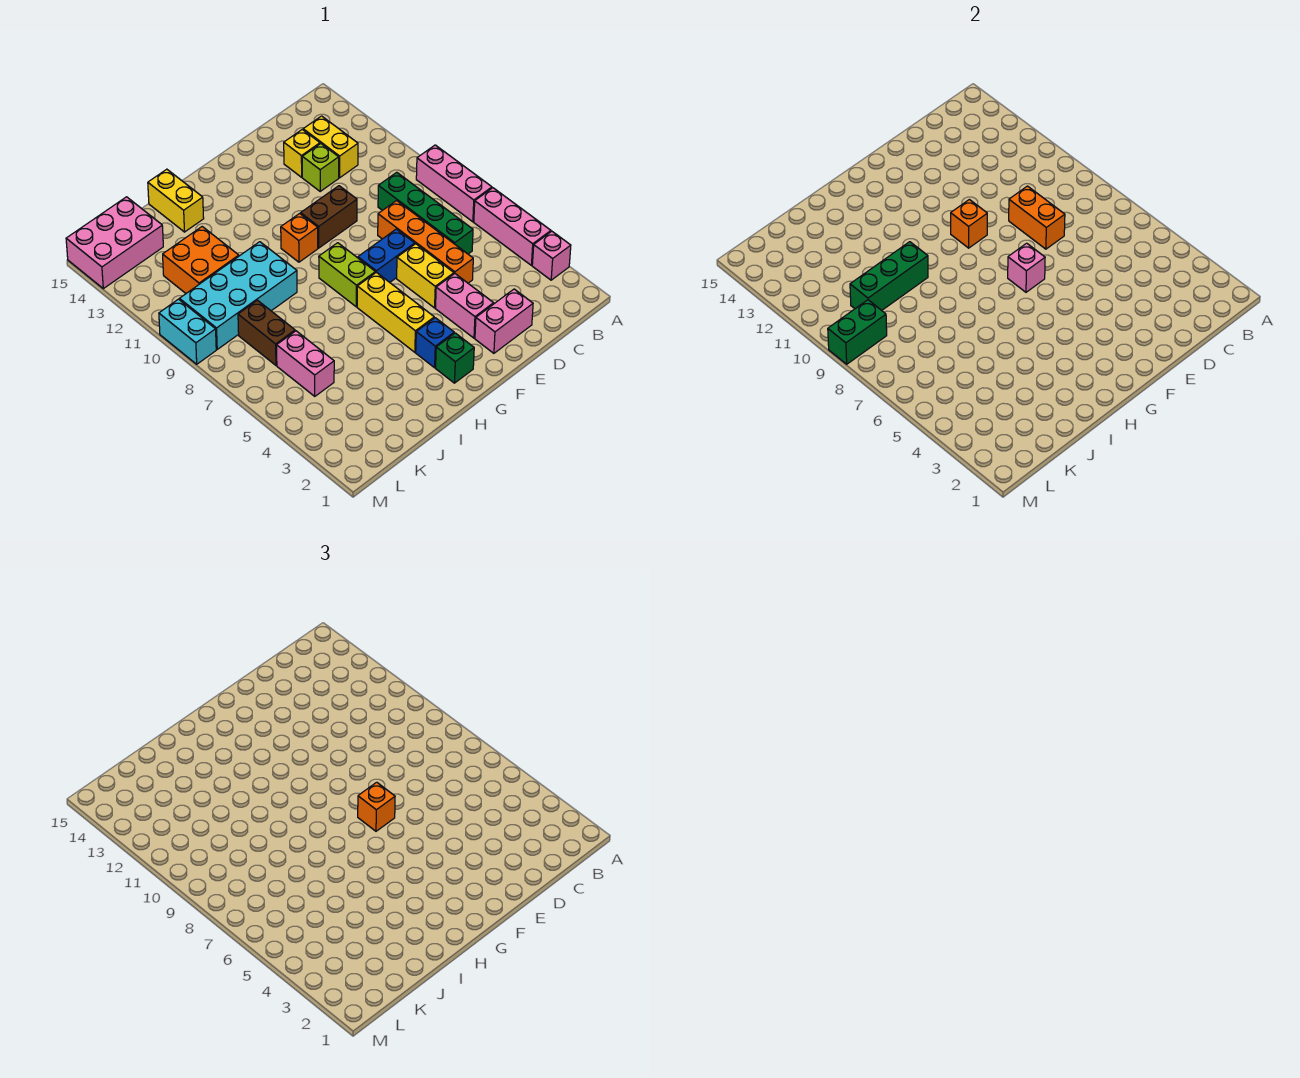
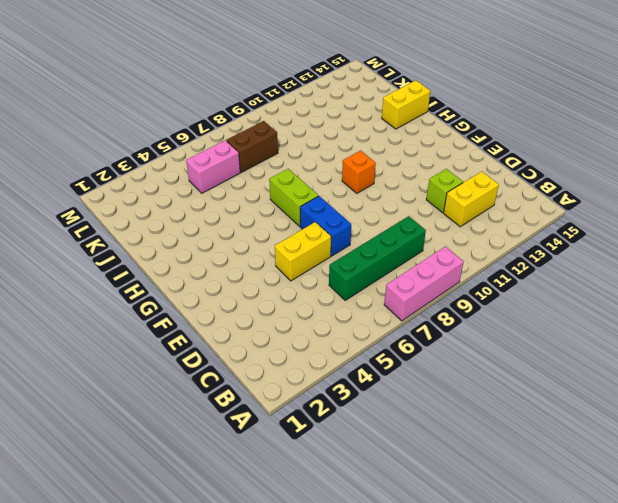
lime 1x2 brick [269,169,318,226] -> lime 1x2 brick turned to [319,243,375,307]
none -> pink 1x1 brick [532,231,571,280]
none -> pink 1x3 brick [474,188,551,265]
none -> pink 1x2 brick [475,289,533,353]
none -> orange 1x4 brick [378,201,473,283]

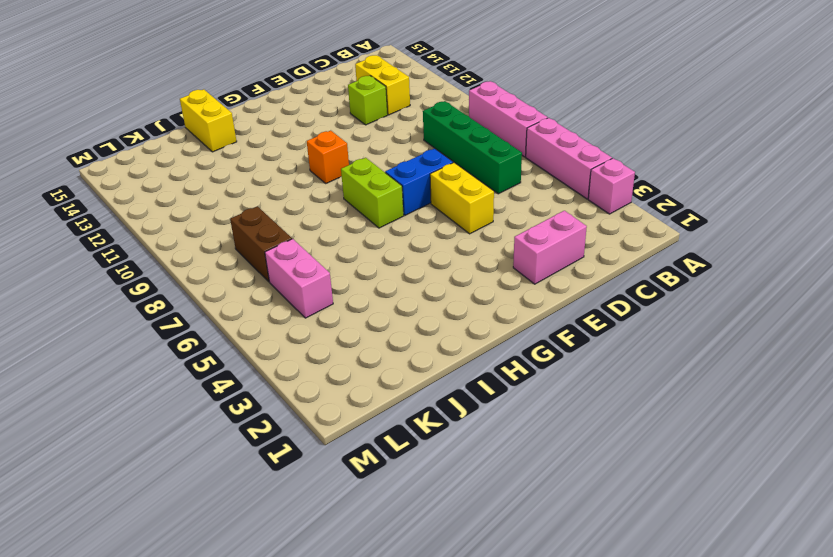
none -> orange 1x4 brick [378,201,473,283]
none -> yellow 1x1 brick [284,130,320,177]
none -> pink 1x2 brick [436,274,494,338]
none -> brown 1x2 brick [301,186,357,248]

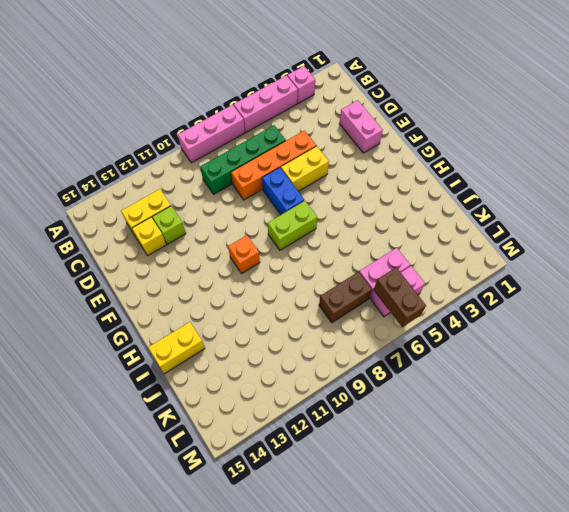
pink 1x2 brick [371,266,425,317] -> pink 1x2 brick moved to [436,274,494,338]
brown 1x2 brick [374,267,426,327] -> brown 1x2 brick moved to [301,186,357,248]
none -> green 1x1 brick [436,333,474,383]
none -> blue 1x1 brick [416,318,454,368]
none -> yellow 1x3 brick [357,272,434,352]
none -> cyan 2x4 brick [180,242,297,349]

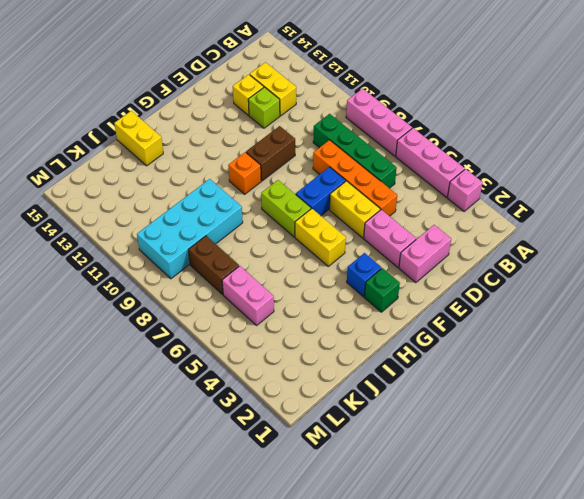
yellow 1x2 brick [295,209,346,266] -> yellow 1x3 brick [357,272,434,352]
none -> orange 2x2 brick [163,227,239,293]
none -> pink 2x3 brick [66,197,163,289]
none -> cyan 1x2 brick [159,299,216,364]
none -> orange 1x2 brick [1009,186,1065,249]

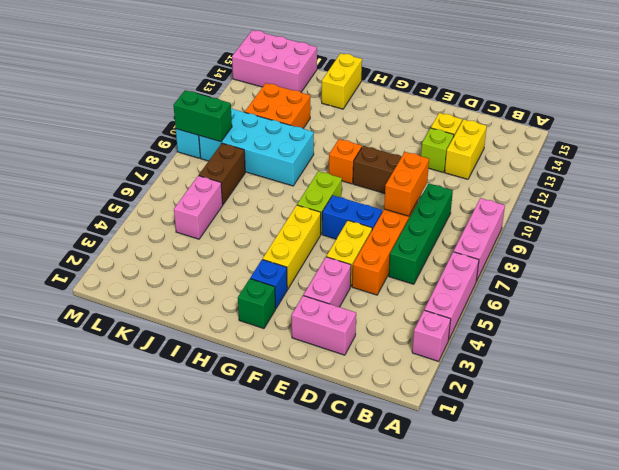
none -> pink 1x1 brick [1008,243,1045,292]
none -> orange 1x1 brick [951,200,987,248]
none -> green 1x3 brick [850,242,928,310]
none -> orange 1x1 brick [358,782,395,831]

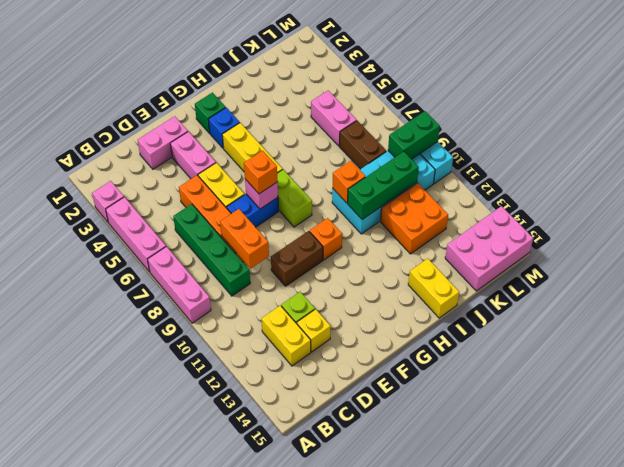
orange 1x1 brick [332,161,366,203] -> orange 1x1 brick moved to [951,200,987,248]

